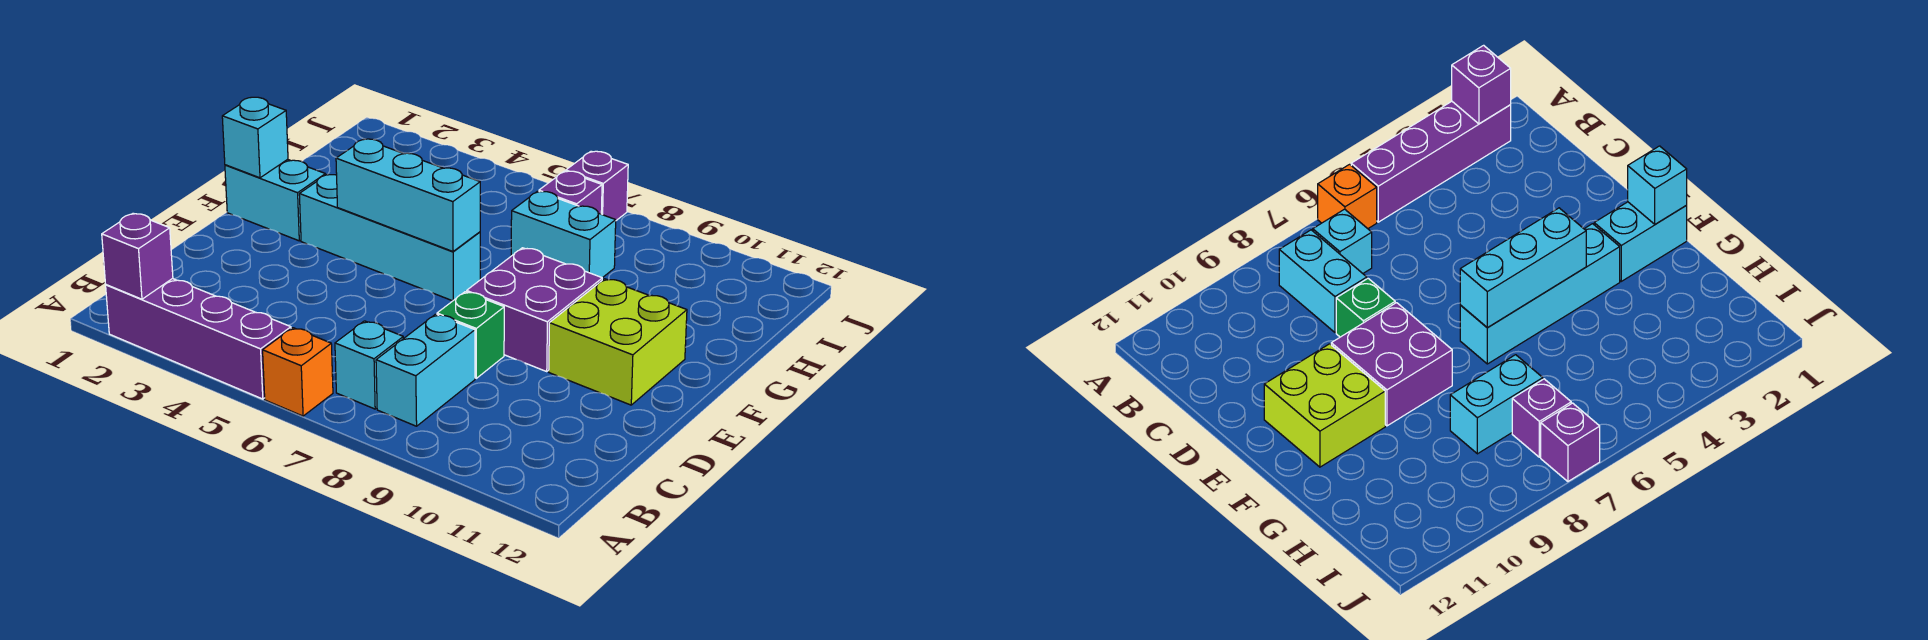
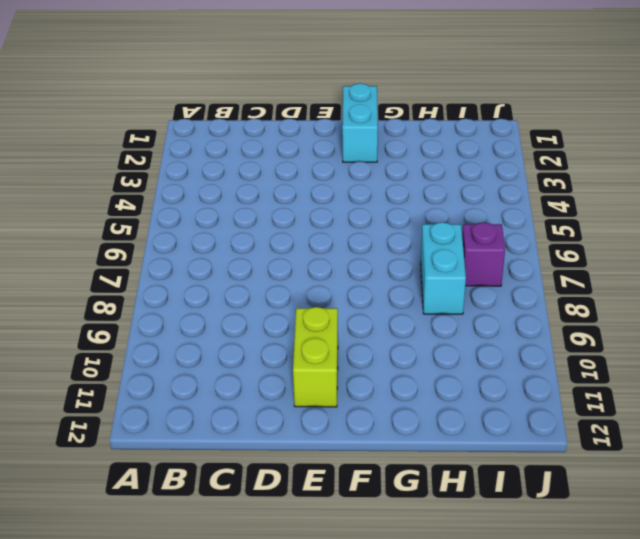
lime 1x2 brick [293,307,338,407] -> lime 2x2 brick [549,279,687,405]
none -> purple 1x4 brick [106,278,291,399]
none -> orange 1x1 brick [263,328,333,416]
none -> cyan 1x1 brick [335,321,403,409]

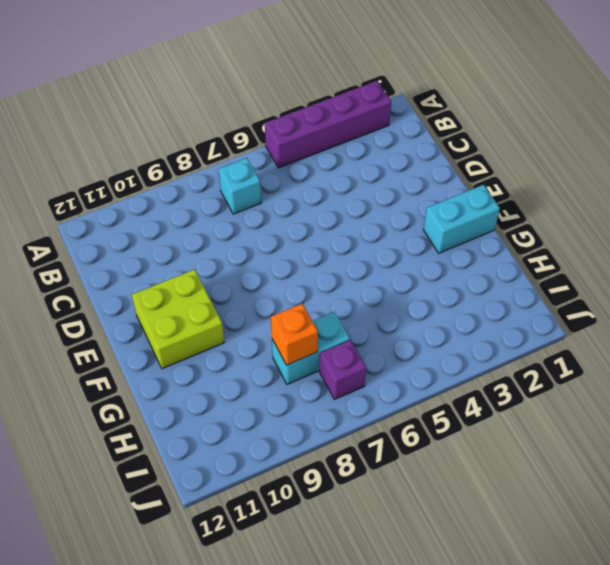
orange 1x1 brick [271,304,318,365] -> orange 1x1 brick moved to [263,328,333,416]
none -> cyan 1x2 brick [376,314,475,426]
none -> green 1x1 brick [437,292,504,378]
none -> purple 2x2 brick [467,248,602,371]

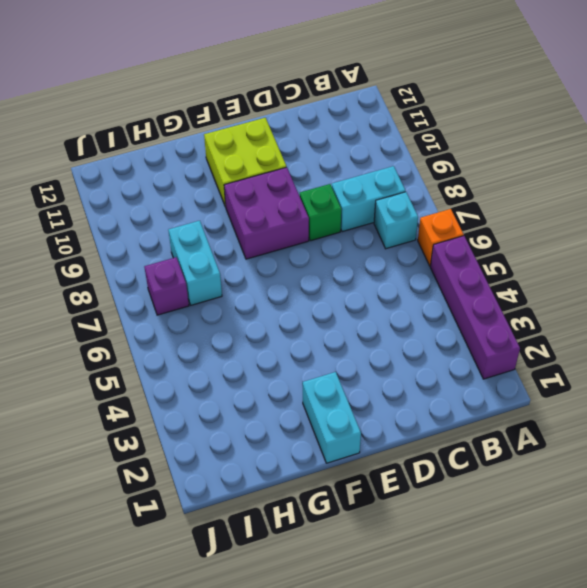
none -> cyan 1x4 brick [299,174,480,301]
none -> purple 1x1 brick [566,151,628,220]
none -> purple 1x1 brick [102,213,173,299]

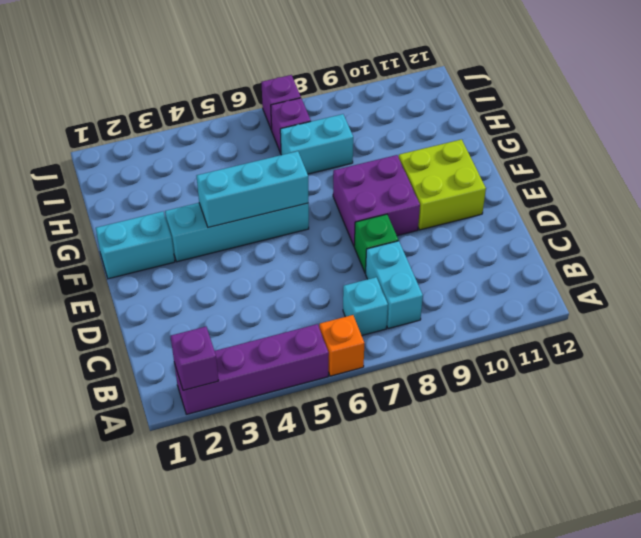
none -> cyan 1x1 brick [222,97,288,178]

